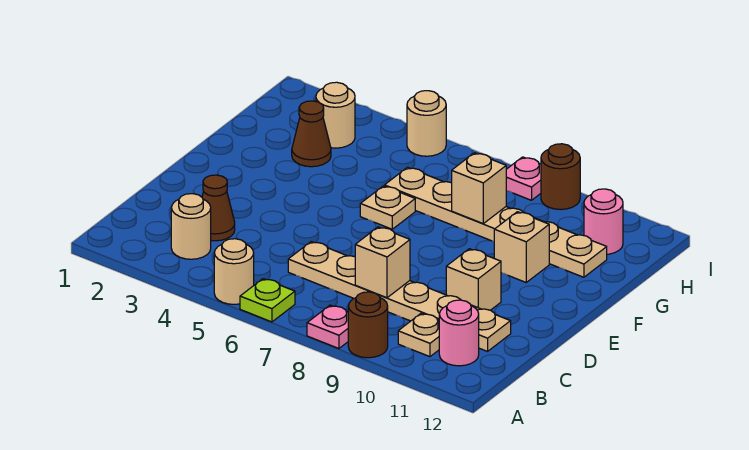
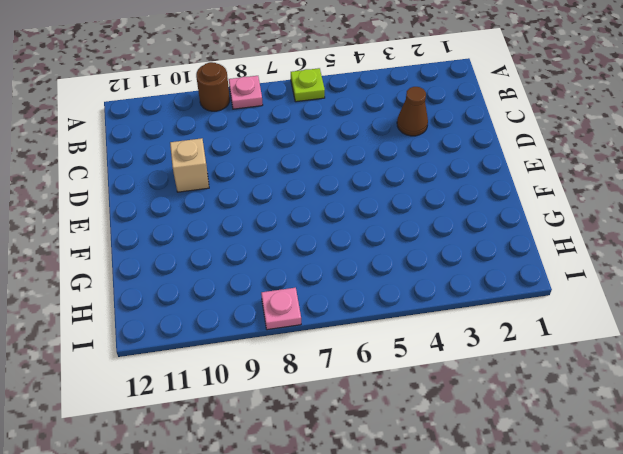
none -> tan 1x1 round brick [214,239,254,304]
none -> tan 1x1 round brick [171,194,211,259]
none -> tan 1x1 plate [398,313,439,357]

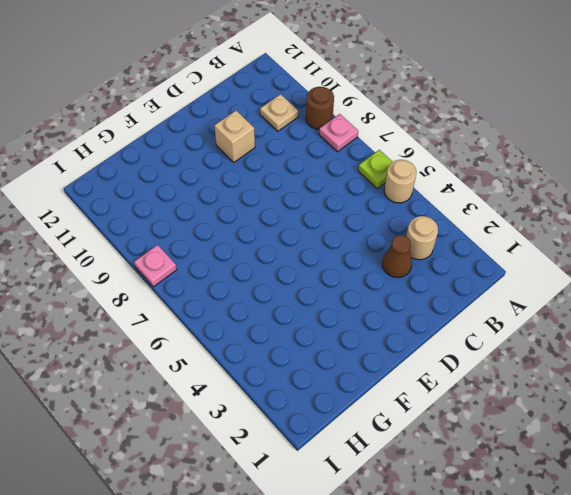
none -> pink 1x1 round brick [439,300,479,366]
none -> tan 1x6 plate [288,242,511,351]
none -> tan 1x1 plate [360,186,415,229]

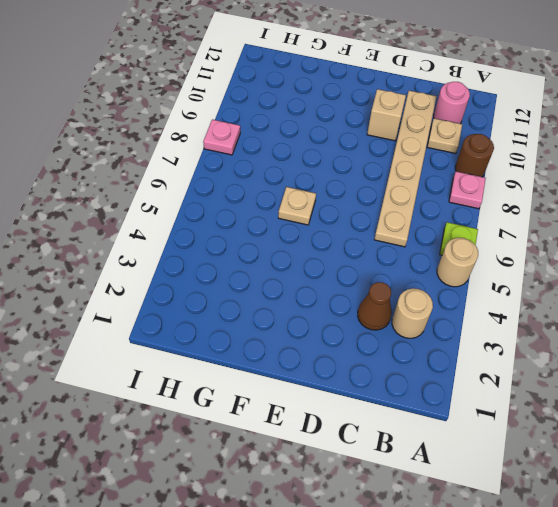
none -> tan 1x1 brick [494,212,549,282]
none -> brown 1x1 cone [292,101,331,167]
none -> tan 1x6 plate [385,167,607,277]

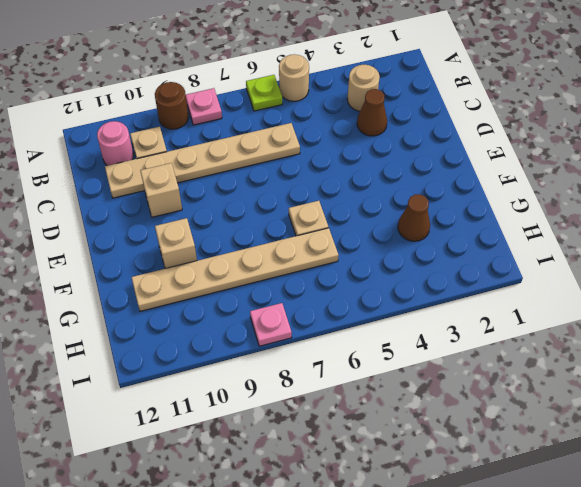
none -> tan 1x1 round brick [316,82,355,148]
none -> pink 1x1 round brick [584,189,623,254]
none -> tan 1x1 round brick [407,91,446,156]

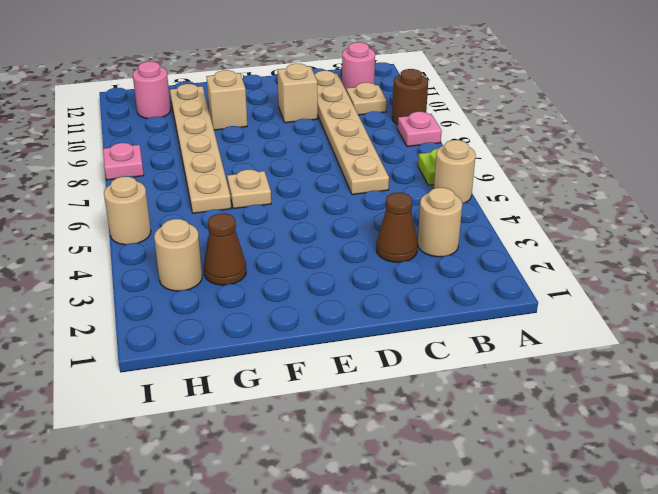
none -> brown 1x1 round brick [541,144,580,210]
none -> tan 1x1 brick [355,227,410,298]
none -> tan 1x1 brick [452,153,506,223]

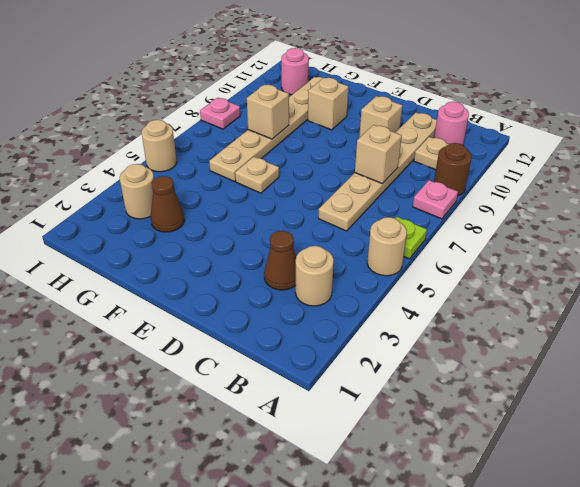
none -> brown 1x1 round brick [541,144,580,210]

